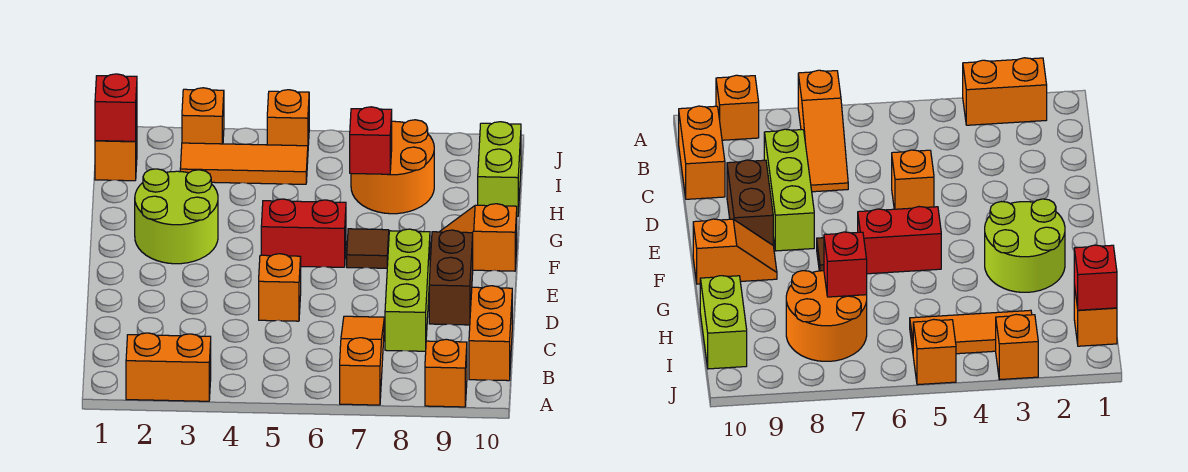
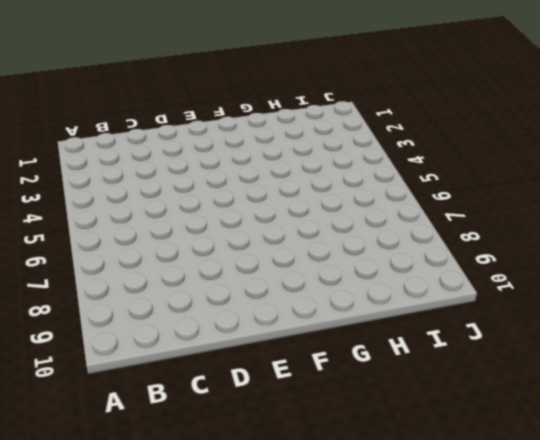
none -> orange 1x2 brick [126,333,211,401]
none -> orange 1x3 slope [340,316,384,405]
none -> orange 1x1 brick [425,339,467,407]

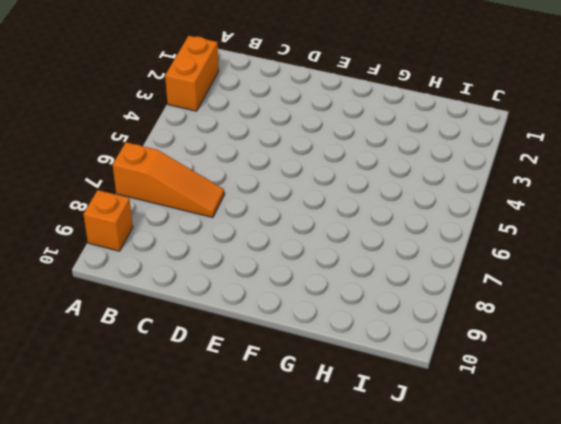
none -> orange 1x2 brick [469,286,512,381]
none -> lime 1x3 brick [385,229,430,351]
none -> orange 1x1 brick [259,254,301,321]

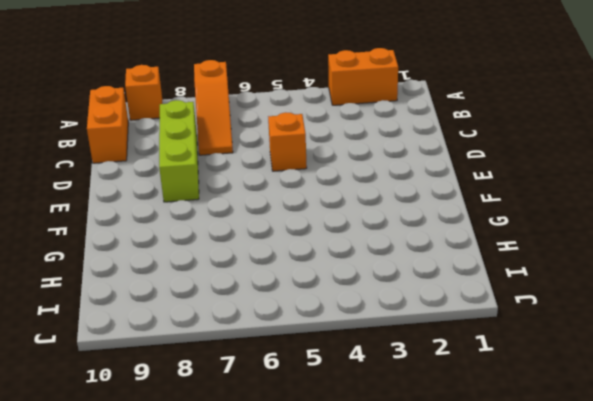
none -> brown 1x2 brick [429,230,473,325]
none -> lime 2x2 round brick [135,169,218,264]
none -> red 1x2 brick [261,199,346,267]

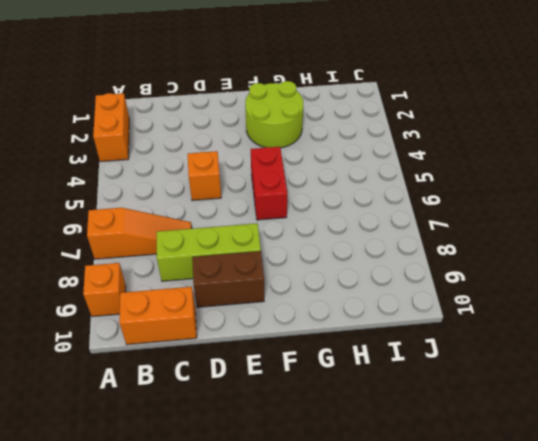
none -> brown 1x1 tile [347,229,389,268]
none -> orange 1x2 slope [440,204,517,271]
none -> orange 2x2 round brick [351,120,434,214]

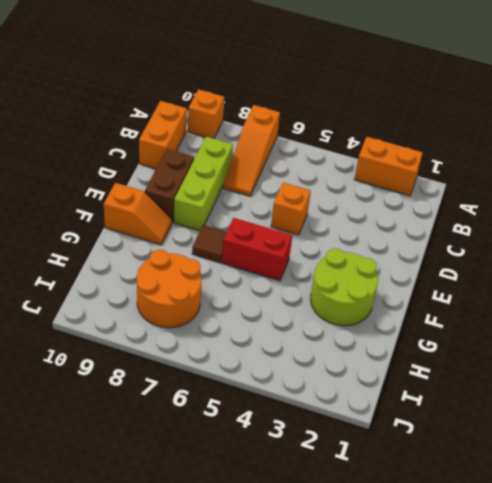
none -> lime 1x2 brick [478,122,521,216]
none -> orange 1x1 brick [95,126,137,181]
none -> orange 1x3 tile [180,143,308,184]

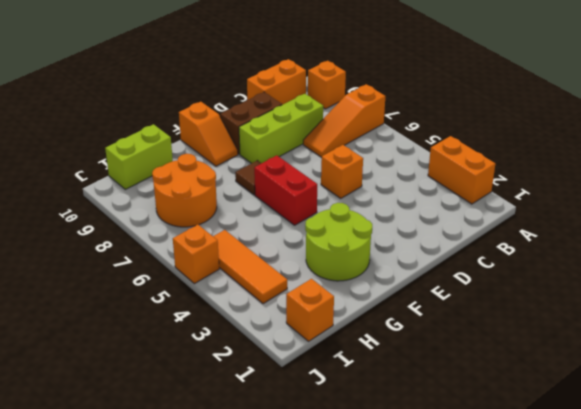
none -> orange 1x1 brick [182,88,224,144]
none -> red 1x1 brick [350,107,392,174]
none -> red 1x1 brick [95,74,137,141]

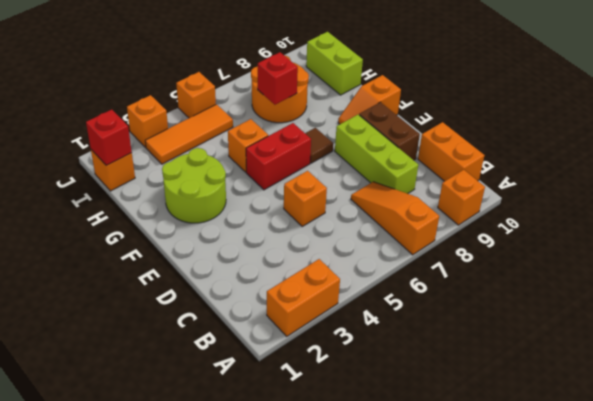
orange 1x1 brick [228,119,268,172] -> none

